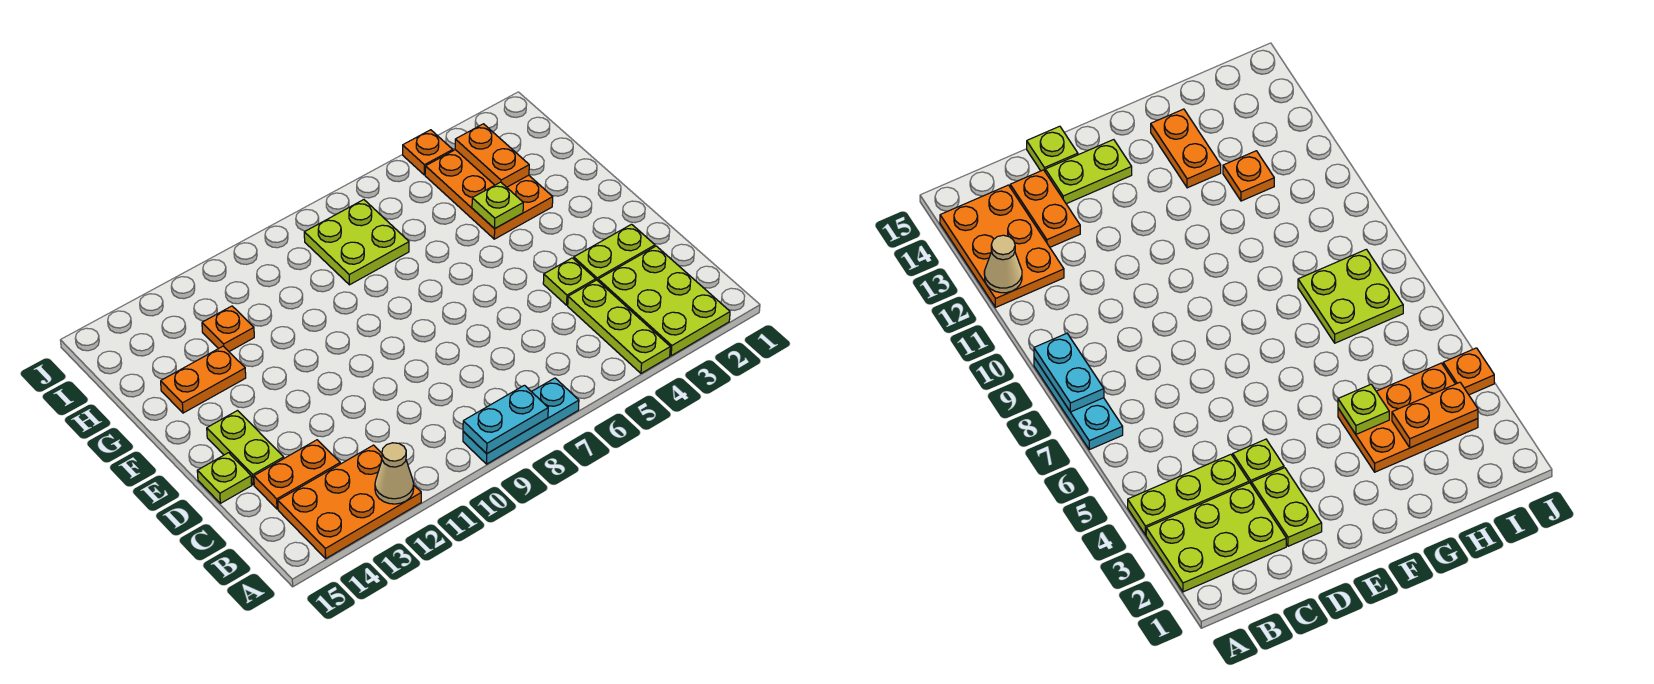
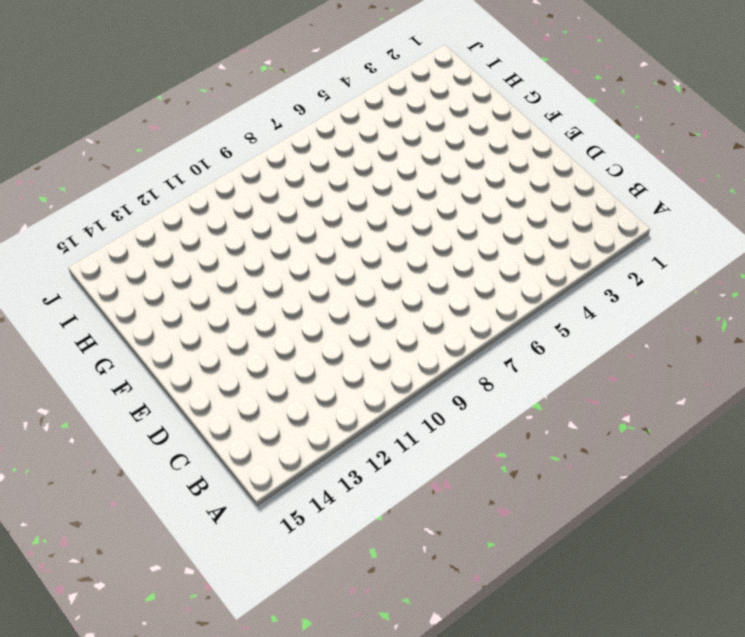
none -> lime 2x3 plate [598,246,730,356]
none -> lime 1x3 plate [568,280,670,373]
none -> cyan 1x3 plate [463,378,579,464]

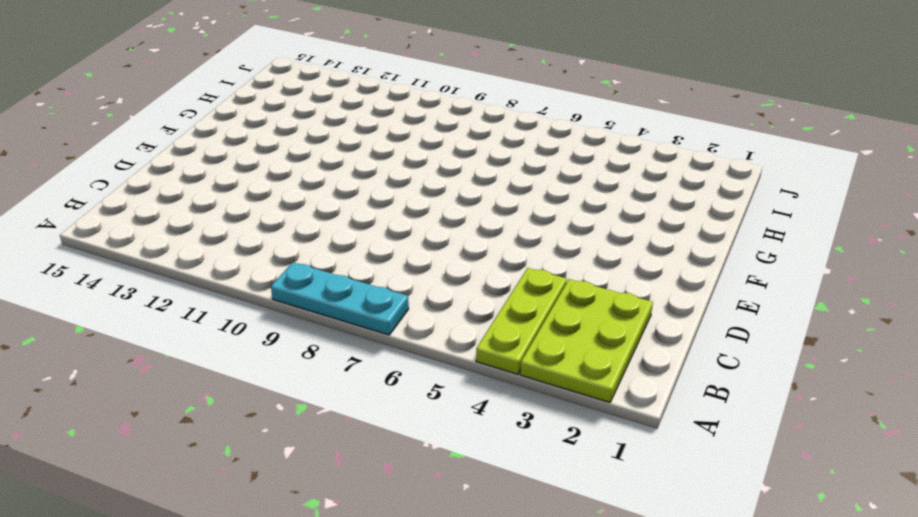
none -> orange 2x3 plate [278,445,421,558]
none -> orange 1x2 plate [254,440,340,509]
none -> lime 1x2 plate [574,224,655,281]

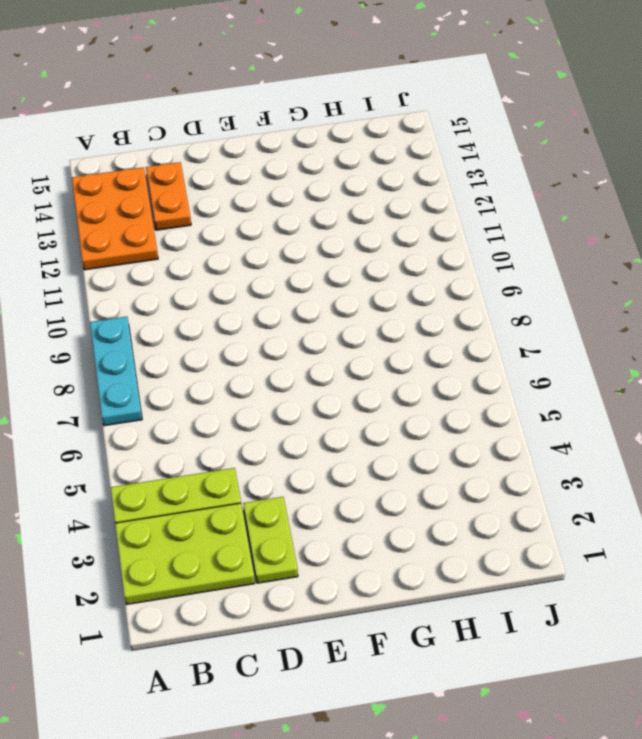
none -> lime 1x1 plate [543,258,596,305]
none -> lime 1x2 plate [207,411,284,485]
none -> lime 1x1 plate [197,453,252,503]

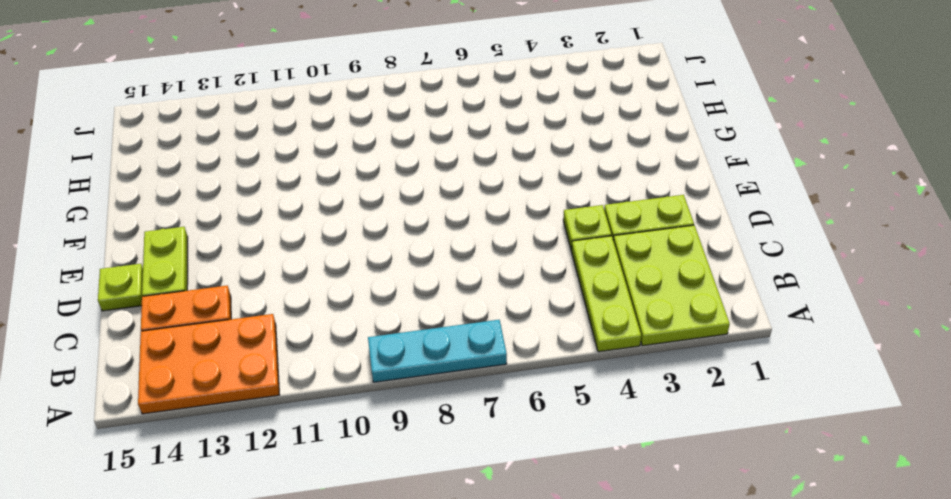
none -> orange 2x3 plate [425,150,553,239]
none -> orange 1x2 plate [161,346,246,413]
none -> lime 2x2 plate [304,200,409,285]

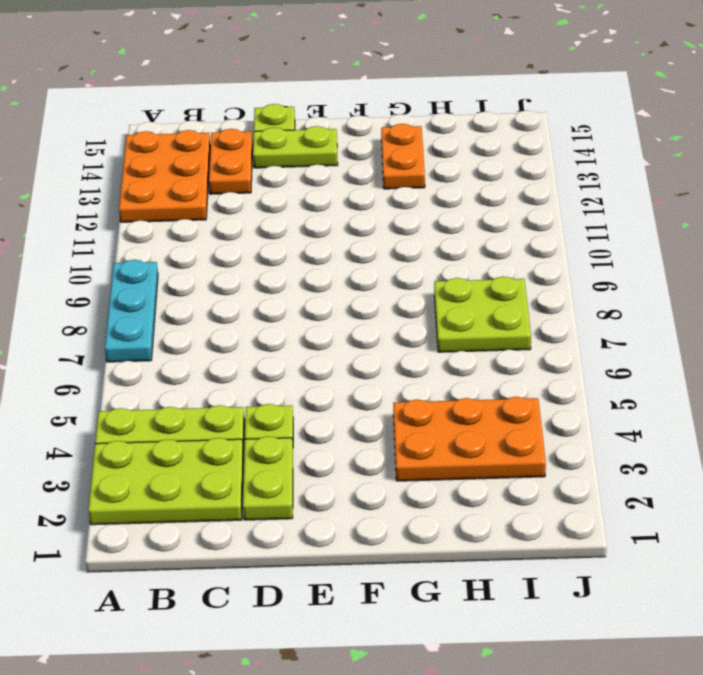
none -> orange 1x1 plate [202,306,254,351]
none -> orange 1x1 plate [403,130,453,175]
none -> cyan 1x2 plate [463,385,548,454]

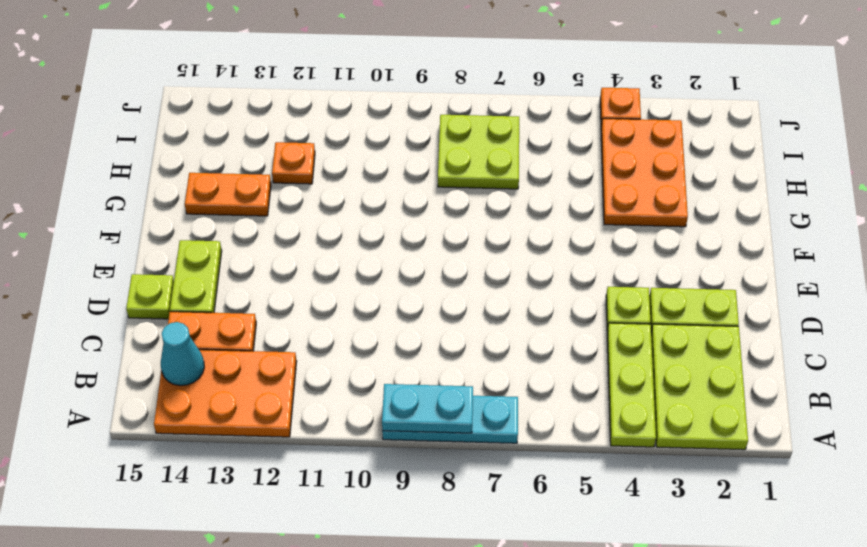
cyan 1x1 cone [161,322,204,386] -> none
none -> tan 1x1 cone [375,443,414,504]
none -> lime 1x1 plate [472,182,523,229]
none -> orange 1x2 plate [455,124,529,187]

